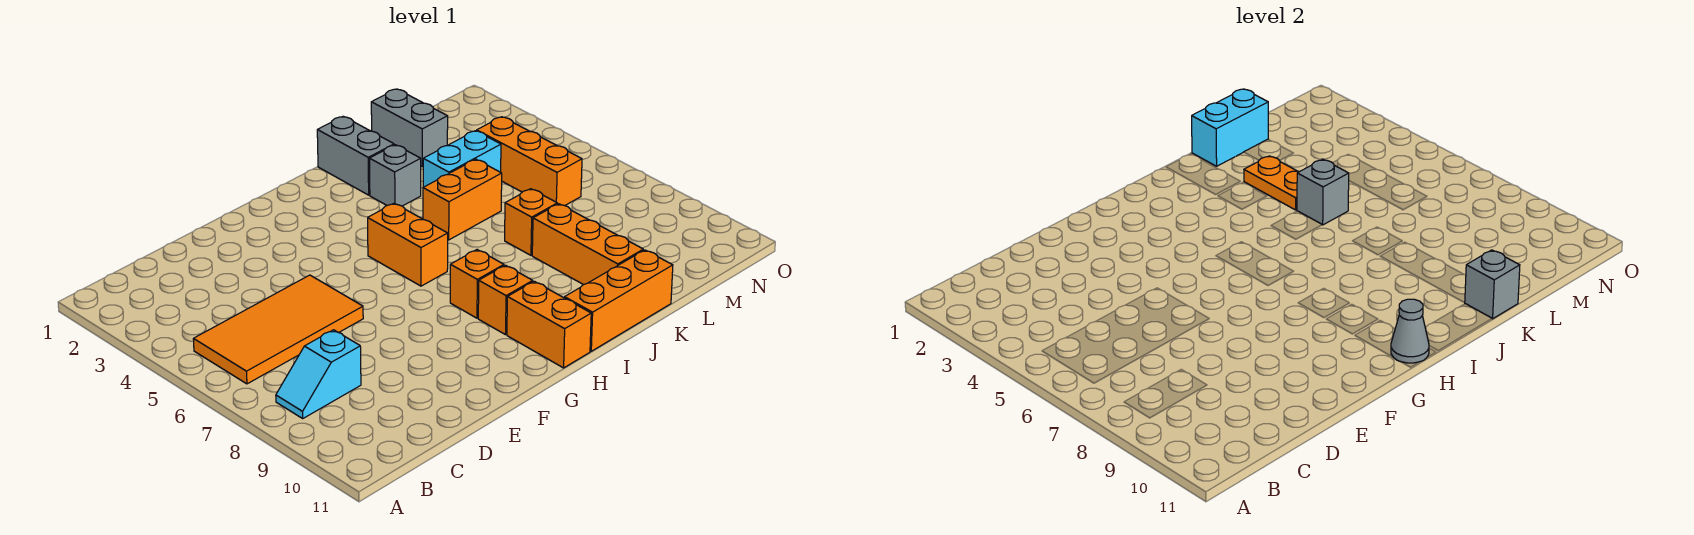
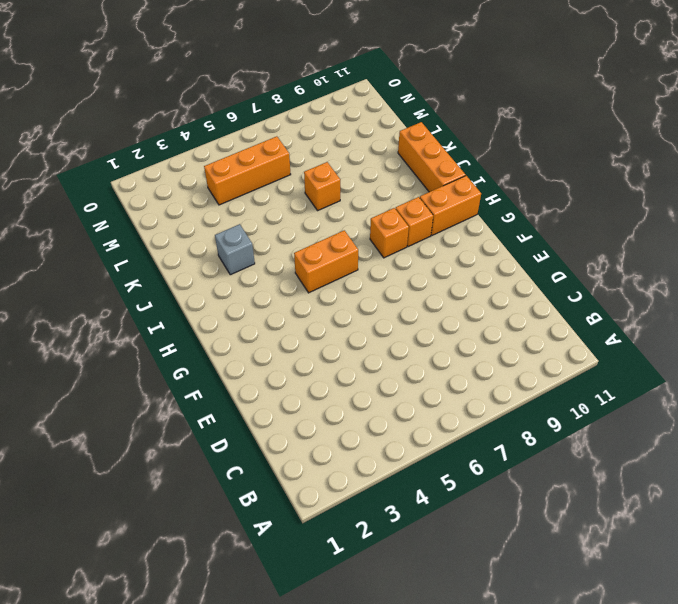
none -> orange 2x4 tile [193,275,363,384]
none -> cyan 1x2 slope [276,330,361,418]
none -> grey 1x2 brick [317,116,394,195]

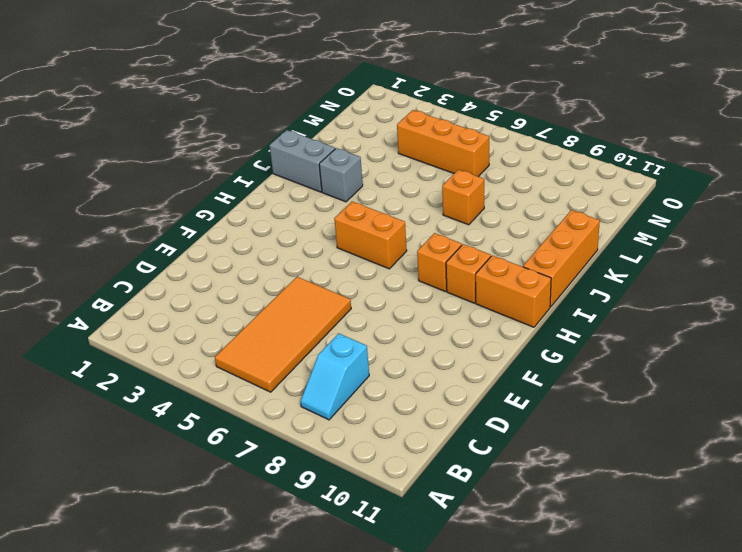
none -> orange 1x2 brick [423,159,502,240]
none -> cyan 1x2 brick [423,131,501,187]
none -> orange 1x3 brick [532,204,643,285]

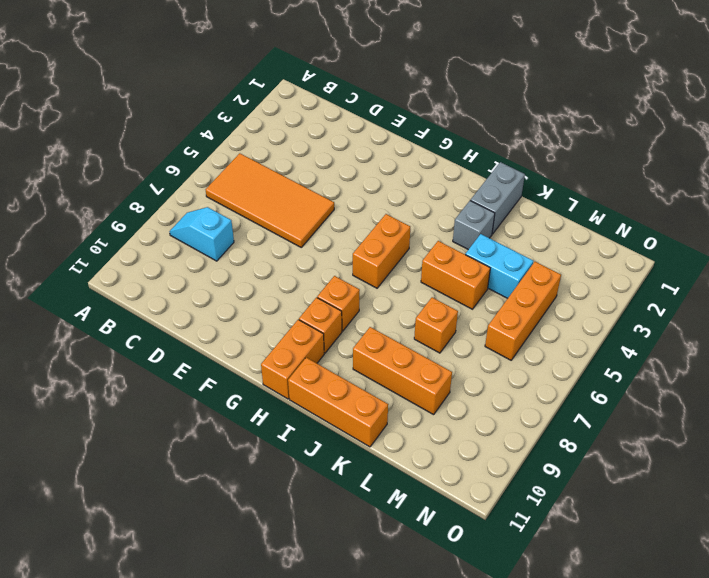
orange 1x3 brick [353,327,452,415] -> orange 1x3 brick turned to [532,204,643,285]
none -> grey 1x2 brick [371,89,448,166]
none -> grey 1x1 cone [1391,299,1429,363]
none -> cyan 1x2 brick [1192,89,1268,166]

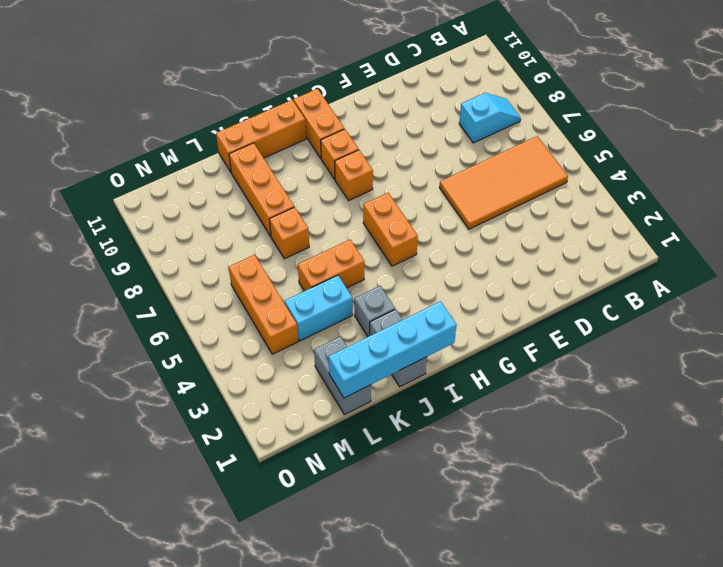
cyan 1x4 brick [328,301,457,398] -> cyan 1x2 brick [1192,89,1268,166]
none -> grey 1x1 cone [1391,299,1429,363]
none -> orange 1x2 plate [1244,156,1299,210]
none -> grey 1x1 brick [1297,159,1349,225]

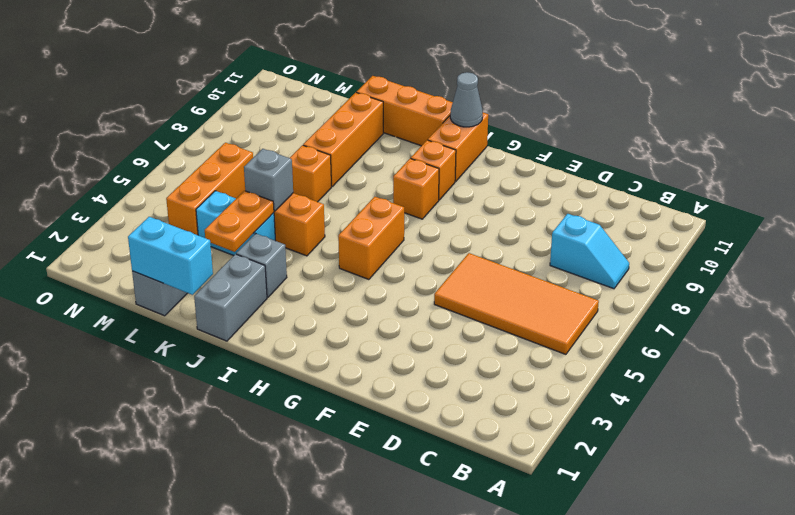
none -> grey 1x1 brick [1465,250,1520,319]

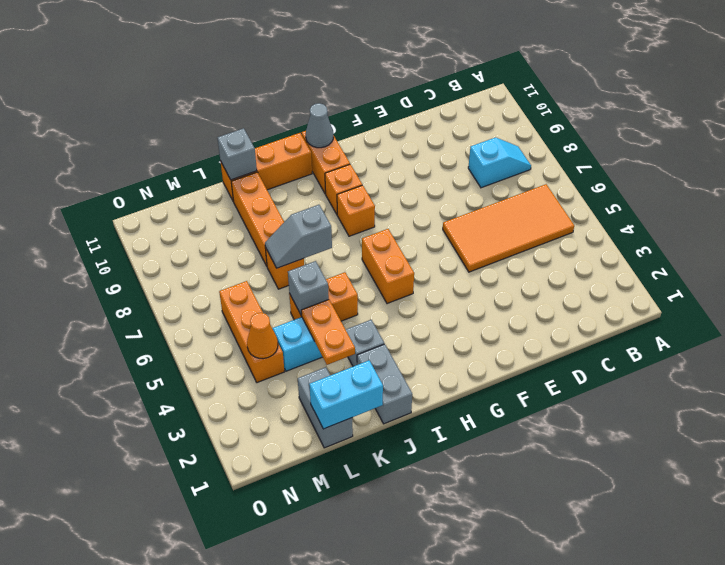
grey 1x2 slope [265,205,332,268] -> none
orange 1x1 cone [247,313,278,359] -> none

